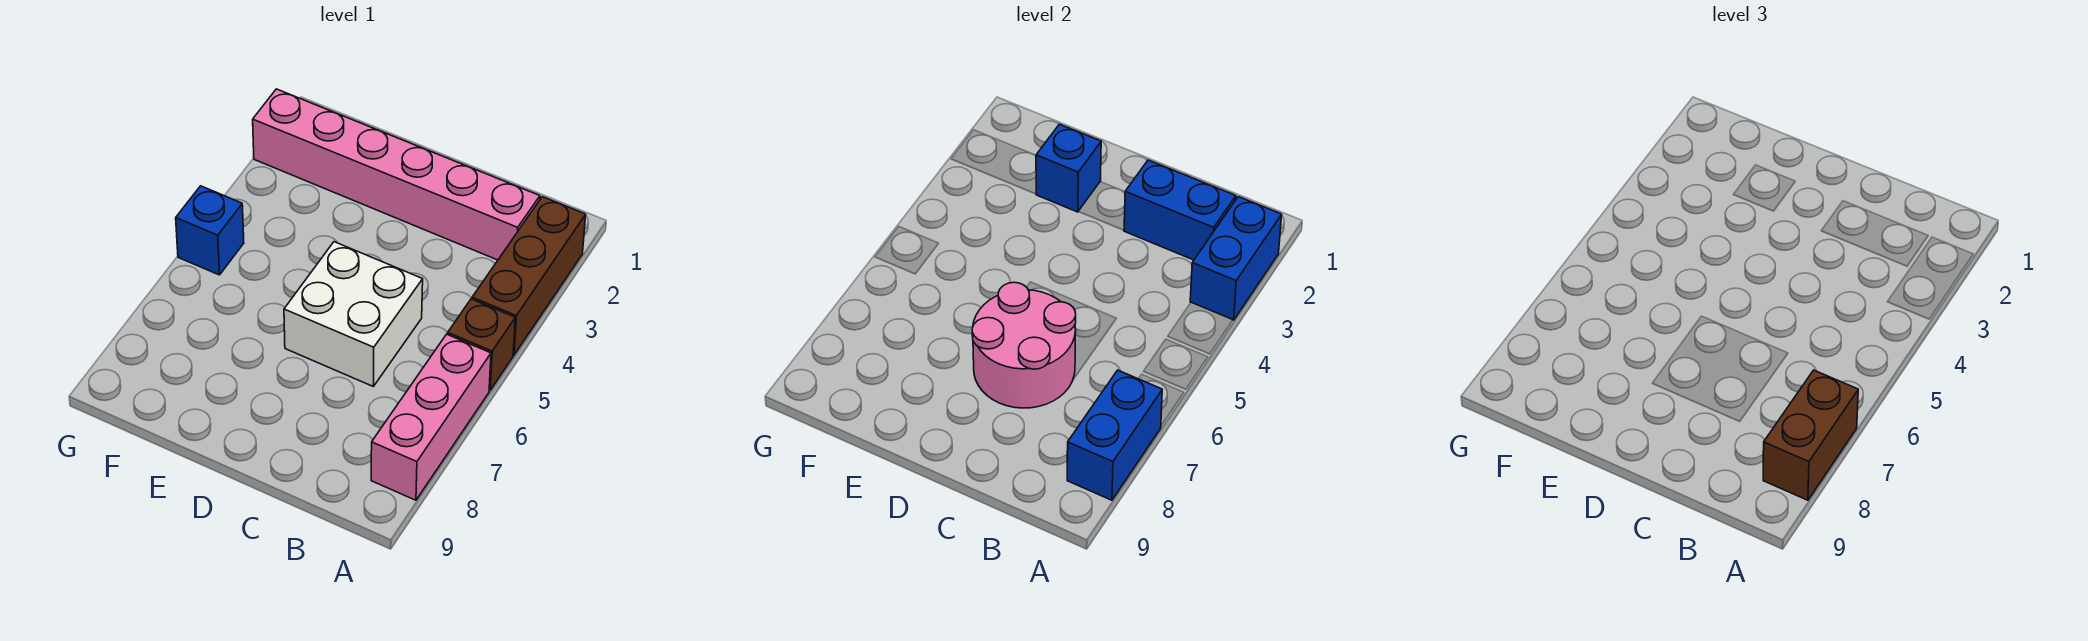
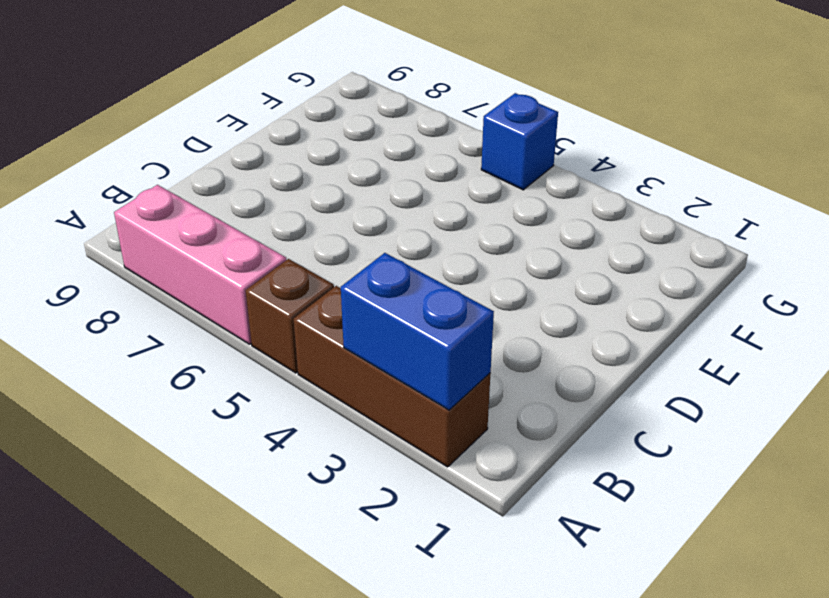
none -> pink 1x6 brick [253,89,540,260]
none -> white 2x2 brick [284,242,423,386]
none -> blue 1x2 brick [1067,370,1162,500]

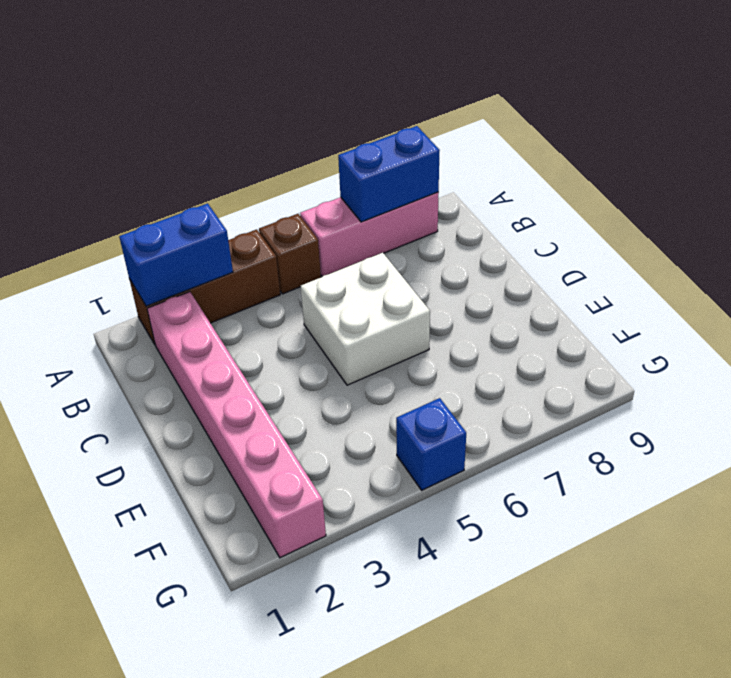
none -> blue 1x2 brick [1124,160,1236,260]
none -> pink 2x2 round brick [972,282,1076,408]
none -> blue 1x1 brick [1036,124,1101,212]

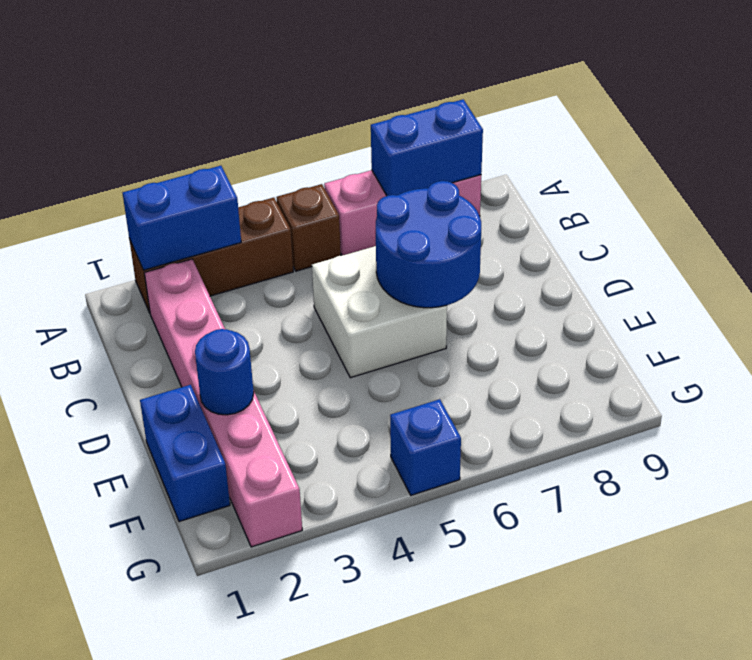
blue 2x2 round brick [376,181,481,308] -> pink 2x2 round brick [972,282,1076,408]
blue 1x2 brick [140,385,230,522] -> blue 1x2 brick moved to [1124,160,1236,260]
blue 1x1 round brick [195,329,254,415] -> blue 1x1 brick [1036,124,1101,212]
none -> brown 1x2 brick [1763,370,1858,500]

